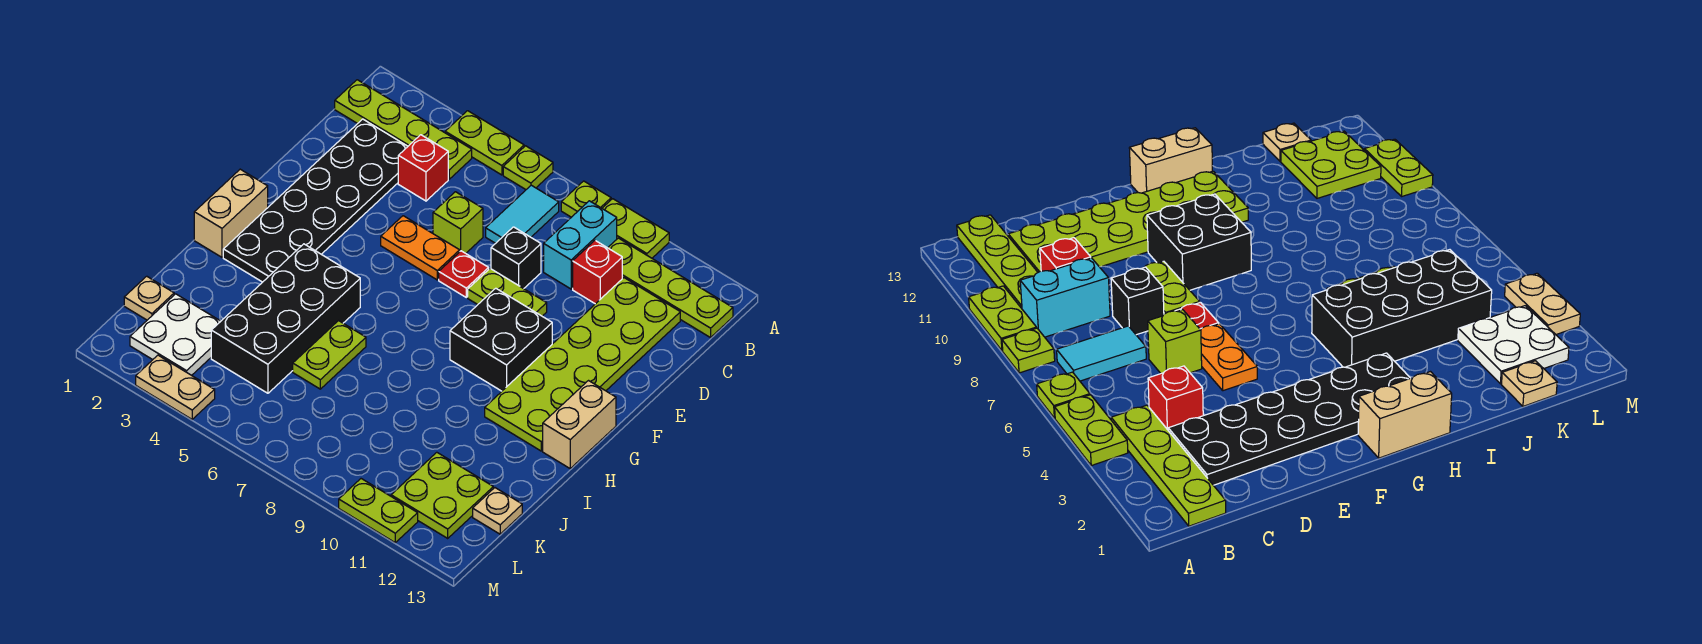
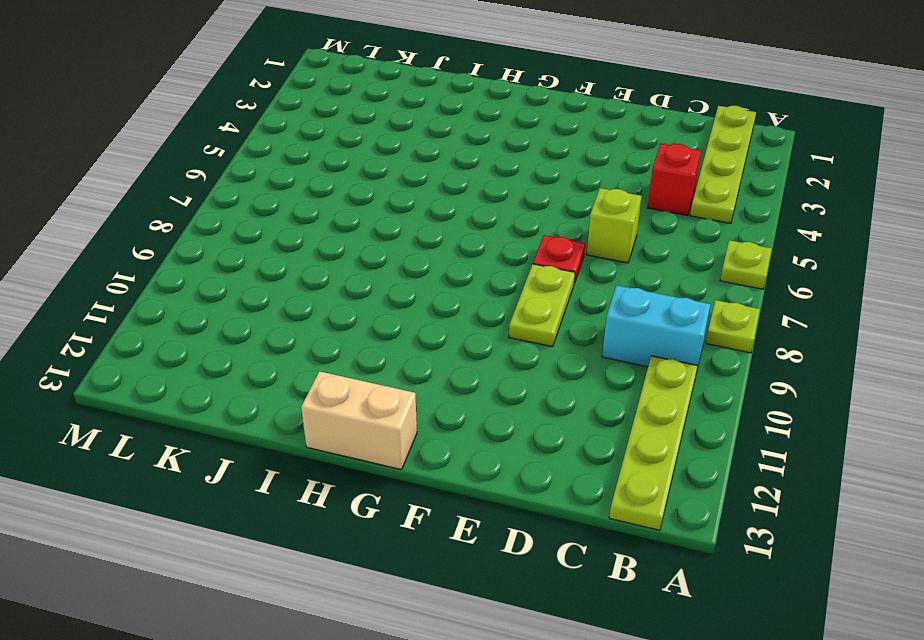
none -> lime 1x2 plate [445,111,524,175]
none -> lime 1x2 plate [602,199,669,258]
none -> cyan 1x2 tile [486,185,559,243]

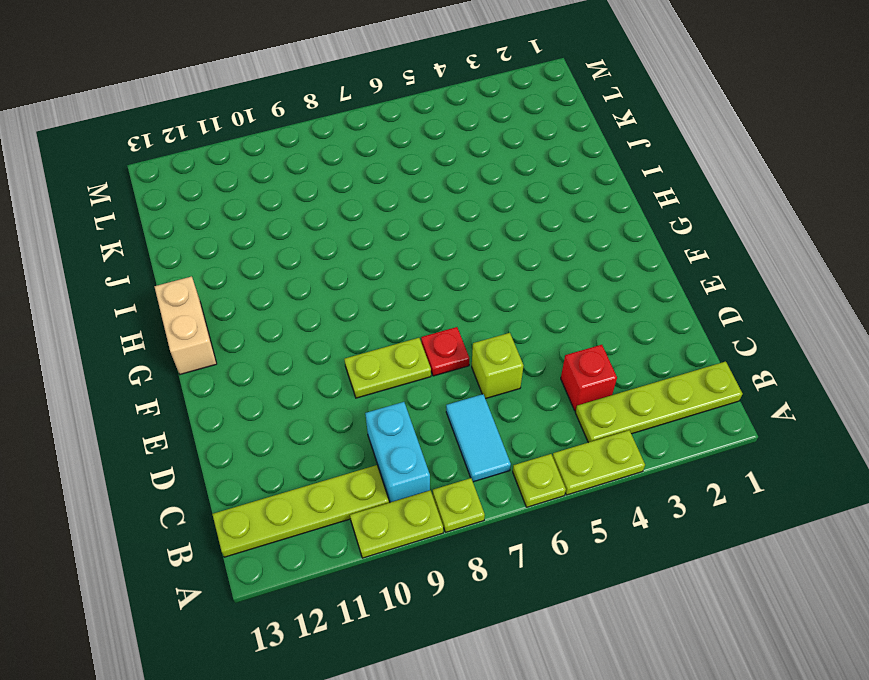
none -> black 2x6 plate [223,119,408,282]
none -> red 1x1 brick [573,240,622,304]
none -> lime 2x6 plate [485,278,680,451]

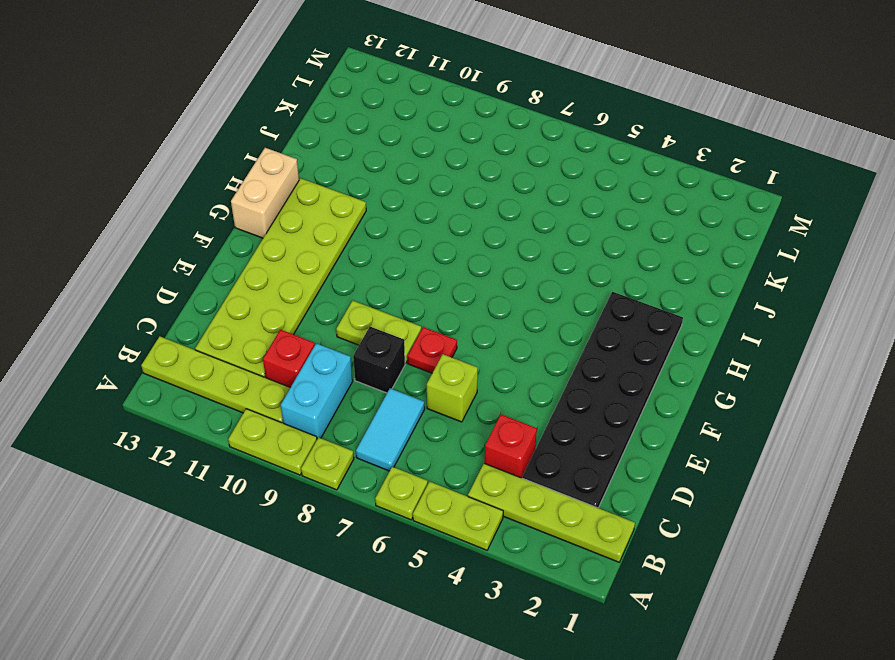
none -> orange 1x2 plate [381,216,460,280]
none -> black 2x2 brick [450,288,552,391]
none -> tan 1x2 brick [194,169,268,257]

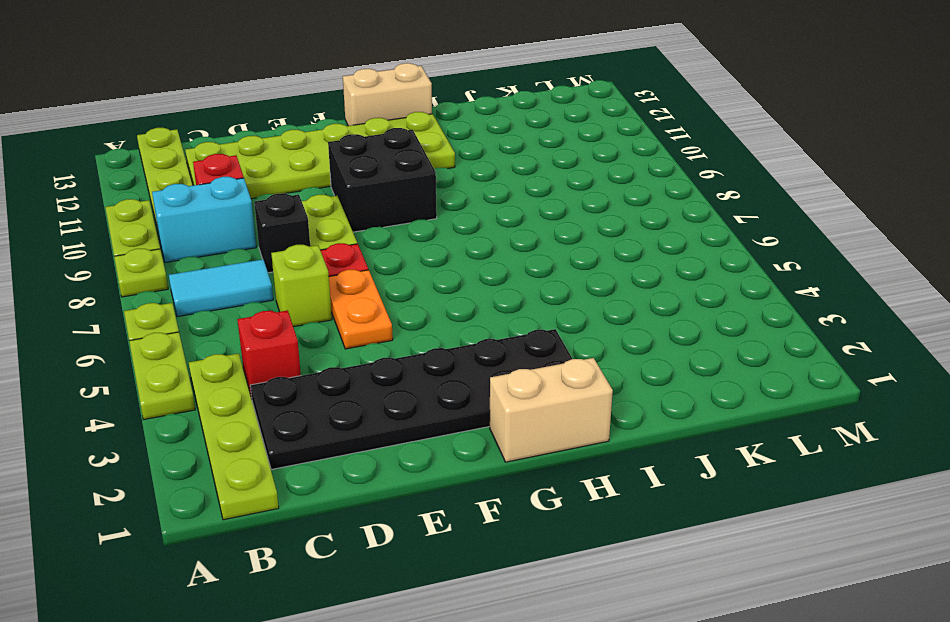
none -> black 2x4 brick [211,244,360,393]
none -> lime 1x2 plate [293,321,366,389]
none -> tan 1x1 plate [124,276,174,320]

